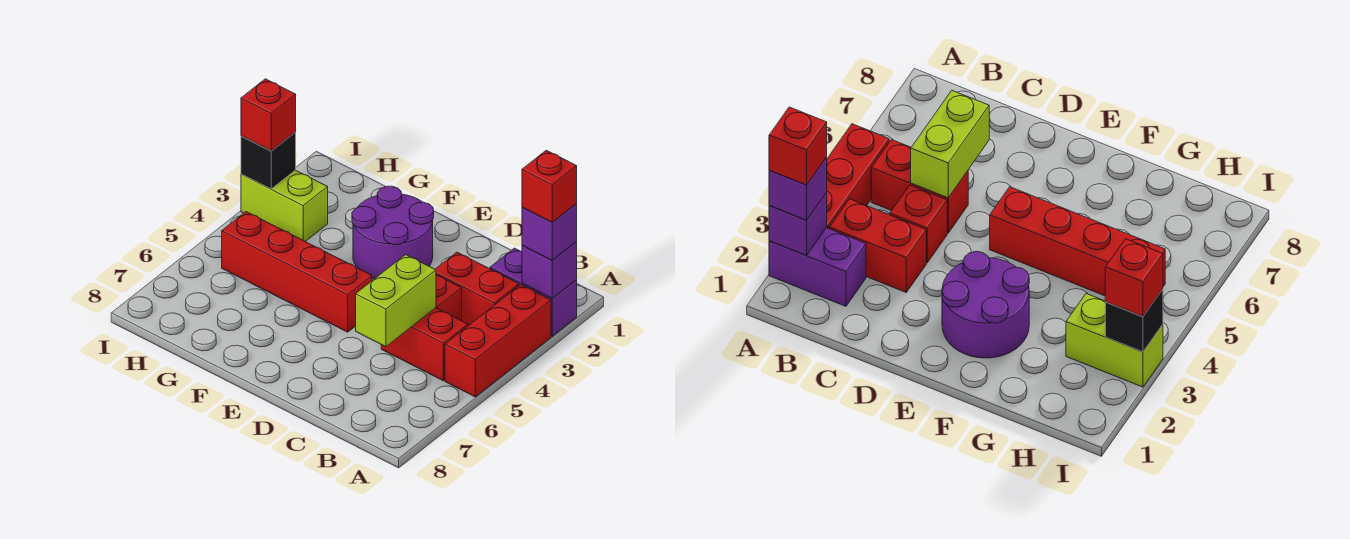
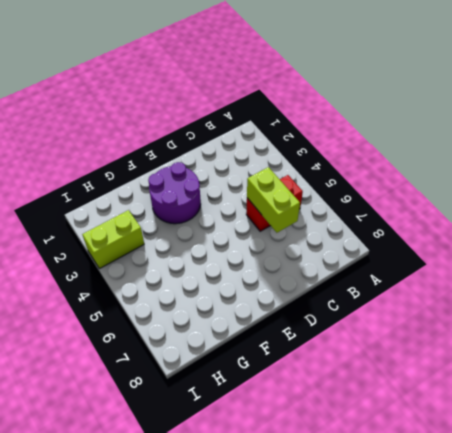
none -> purple 1x2 brick [490,248,577,336]
none -> red 1x3 brick [445,285,551,397]
none -> red 1x2 brick [435,252,519,326]

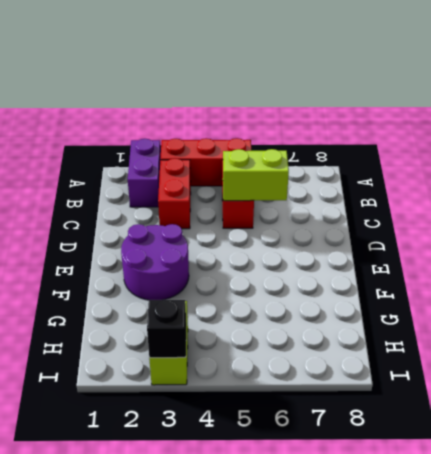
none -> red 1x1 brick [436,275,462,321]
none -> red 1x4 brick [222,212,372,332]
none -> purple 1x1 brick [522,242,577,298]

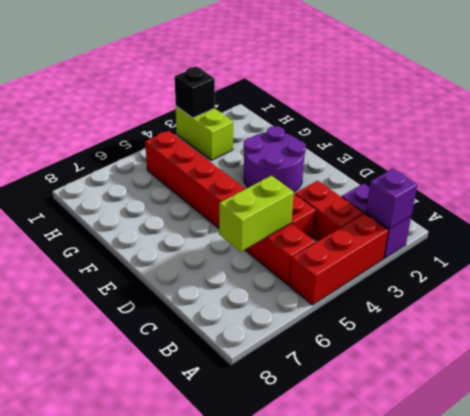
none -> purple 1x1 brick [522,204,577,260]
none -> red 1x1 brick [241,79,296,151]
none -> red 1x1 brick [522,150,577,222]

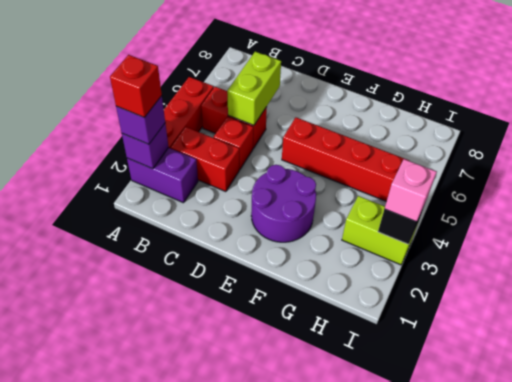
pink 1x1 brick [385,159,437,222] -> red 1x1 brick [241,79,296,151]

